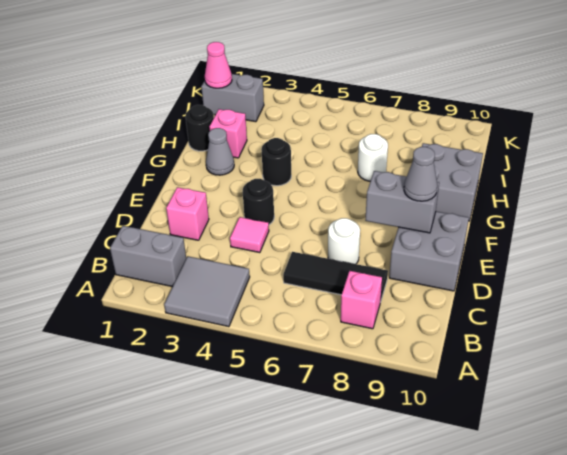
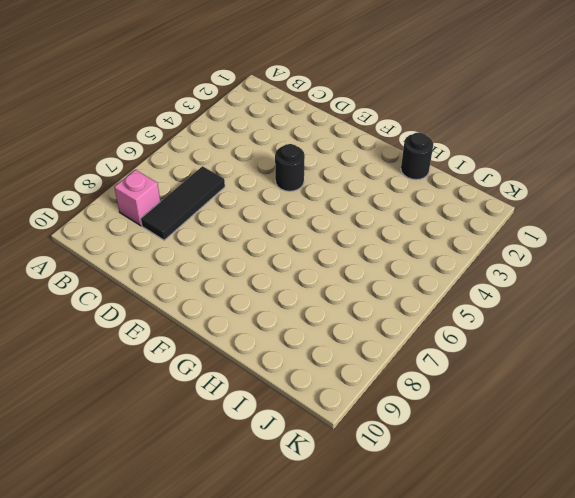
none -> grey 2x2 tile [164,256,250,327]
none -> grey 1x2 brick [110,226,186,287]
none -> pink 1x1 brick [166,187,209,240]

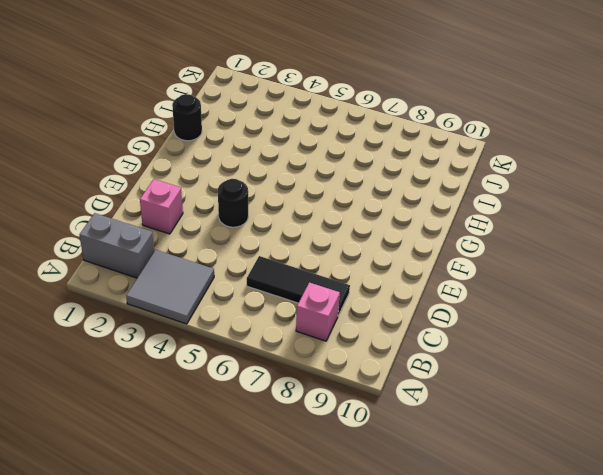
none -> pink 1x1 tile [230,217,269,253]
none -> white 1x1 round brick [328,218,360,264]
none -> grey 2x2 brick [389,212,469,291]

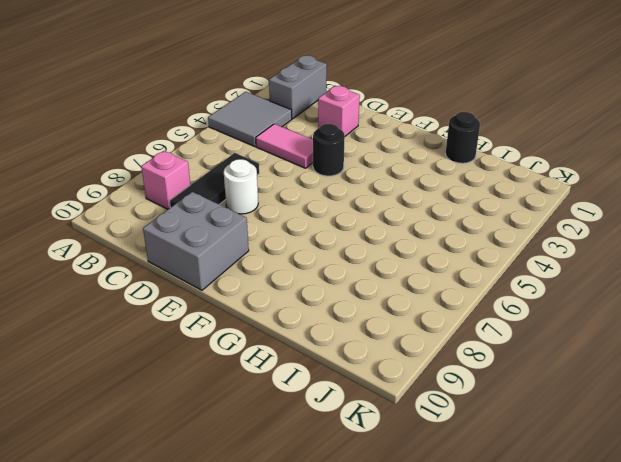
pink 1x2 tile [256,124,313,168] -> pink 1x1 tile [230,217,269,253]
none -> grey 1x1 cone [206,128,234,175]
none -> black 1x1 round brick [261,138,291,186]
none -> grey 2x2 brick [422,143,483,221]

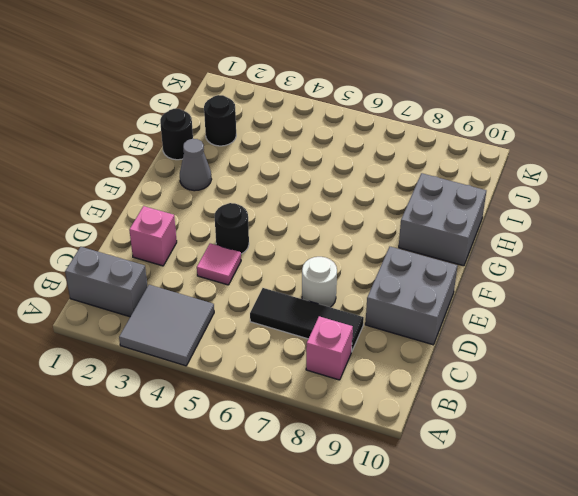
black 1x1 round brick [204,95,236,146] -> black 1x1 round brick moved to [261,138,291,186]
none -> pink 1x1 brick [210,109,247,158]
none -> white 1x1 round brick [358,134,388,181]
none -> grey 1x2 brick [201,74,264,122]

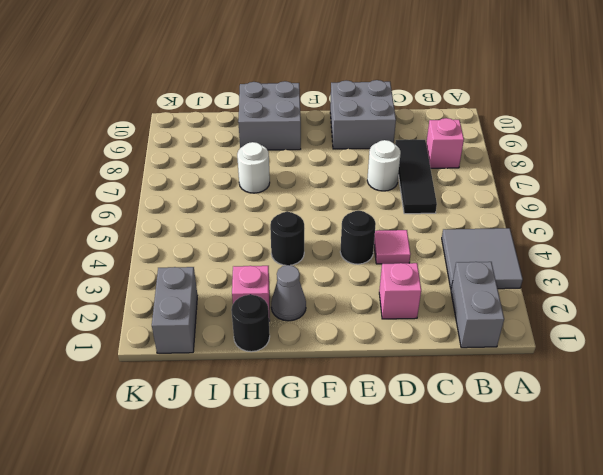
none -> grey 1x2 brick [365,171,439,233]
none -> pink 1x1 cone [205,42,232,88]
none -> grey 1x1 cone [404,147,437,201]

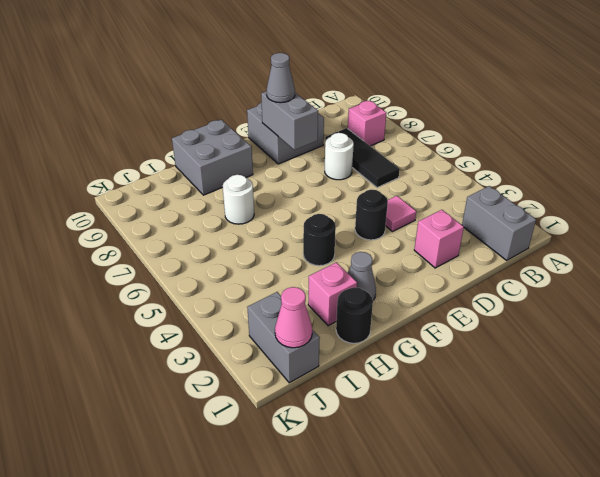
none -> grey 2x2 tile [164,256,250,327]

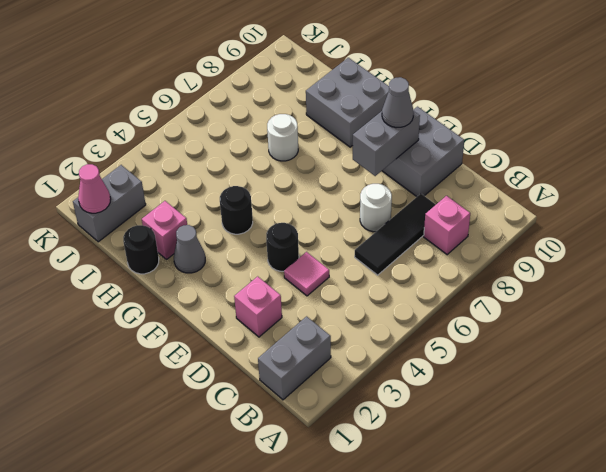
none -> grey 2x2 tile [164,256,250,327]

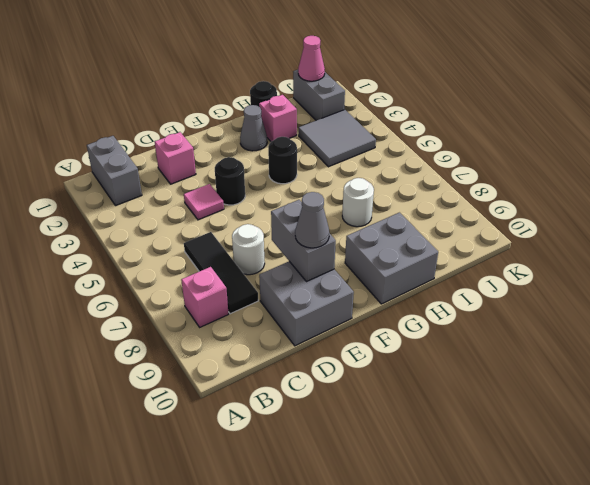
grey 2x2 tile [299,110,376,167] -> grey 2x2 tile moved to [164,256,250,327]

